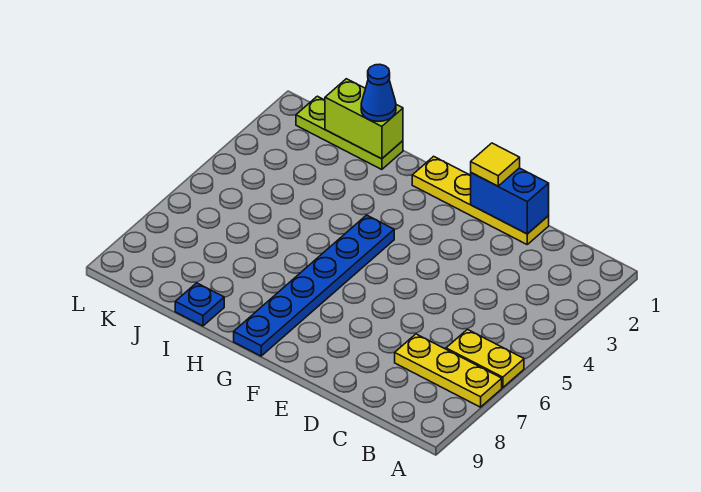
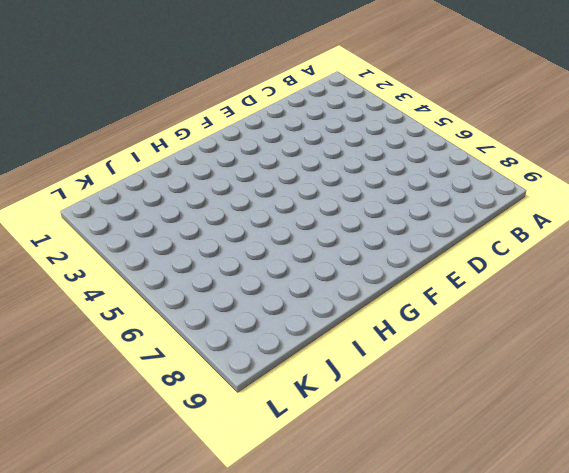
none -> yellow 1x2 plate [446,329,524,388]
none -> yellow 1x3 plate [395,334,502,407]

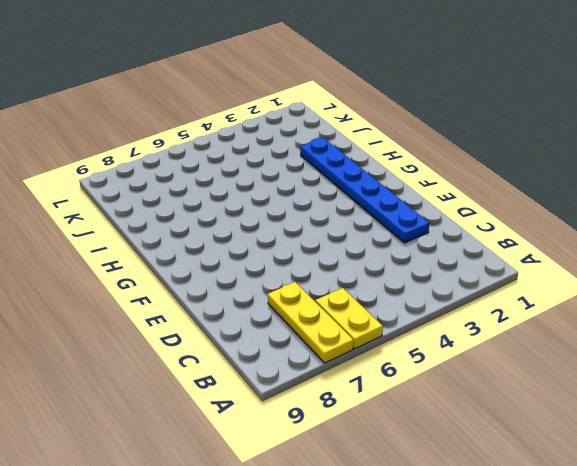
blue 1x6 plate [300,138,429,243] -> blue 1x6 plate turned to [234,215,394,356]
none -> yellow 1x4 plate [412,156,549,244]
none -> lime 1x3 plate [296,96,403,170]

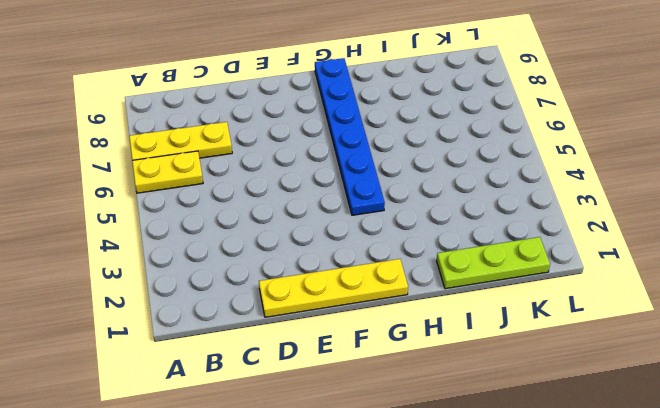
none -> blue 1x1 plate [175,283,224,326]
none -> blue 1x2 brick [470,168,549,234]

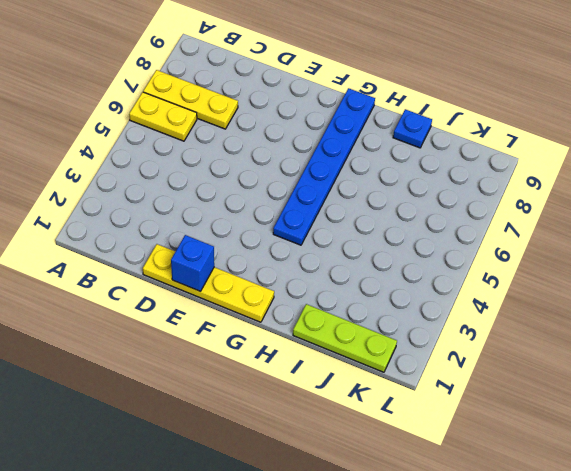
blue 1x1 brick [171,235,214,291] -> blue 1x2 brick [470,168,549,234]
none -> lime 1x2 brick [325,79,403,159]
none -> yellow 1x1 tile [471,143,520,186]

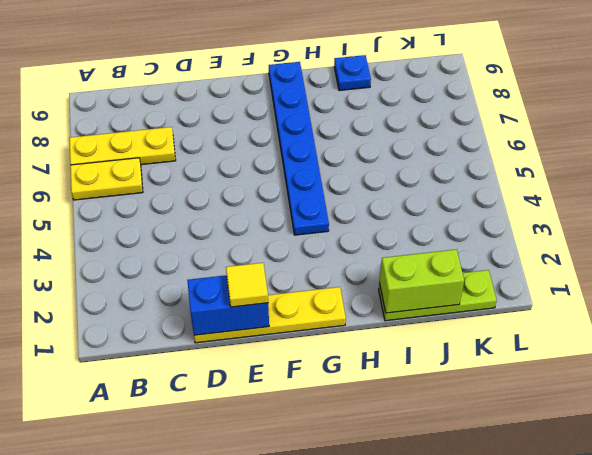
none -> blue 1x1 cone [361,64,396,121]

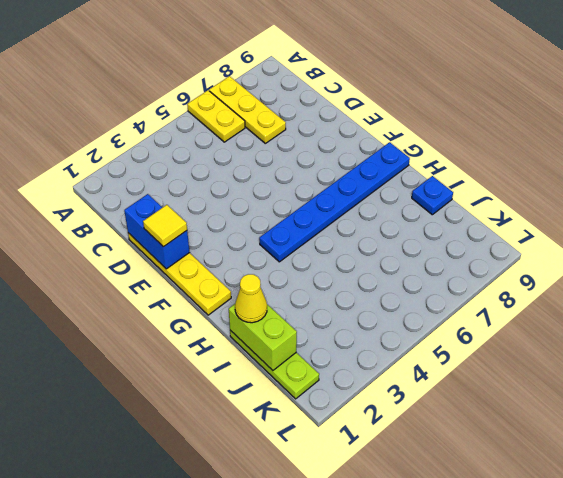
yellow 1x1 cone [235,274,267,323] -> blue 1x1 cone [361,64,396,121]

